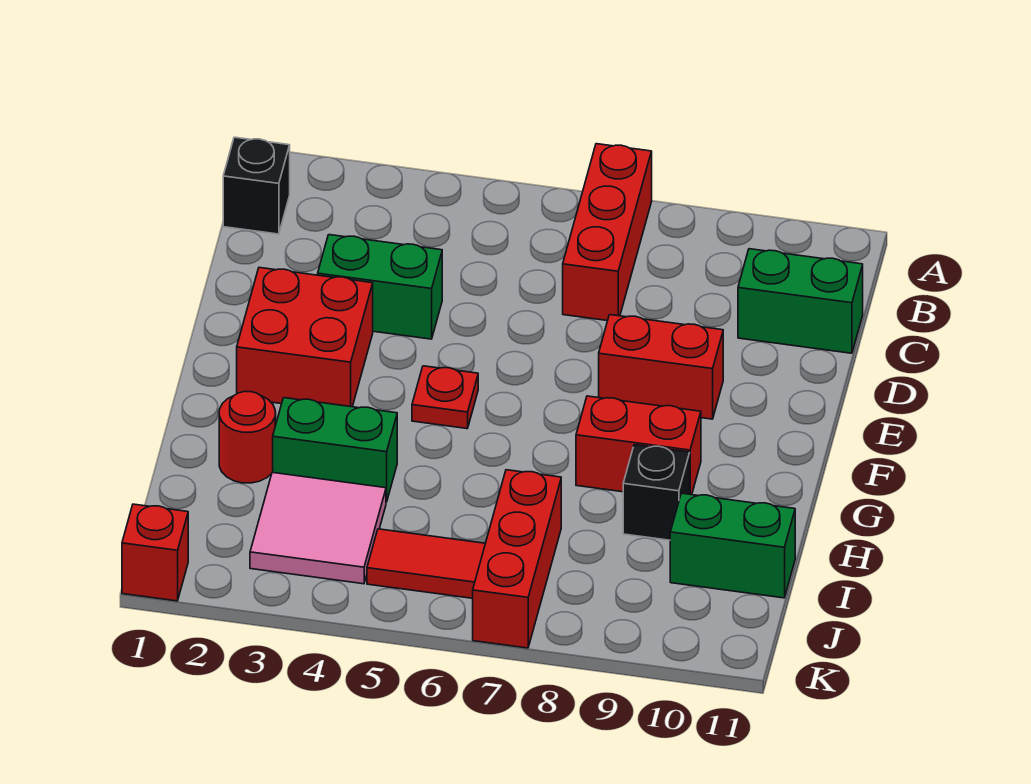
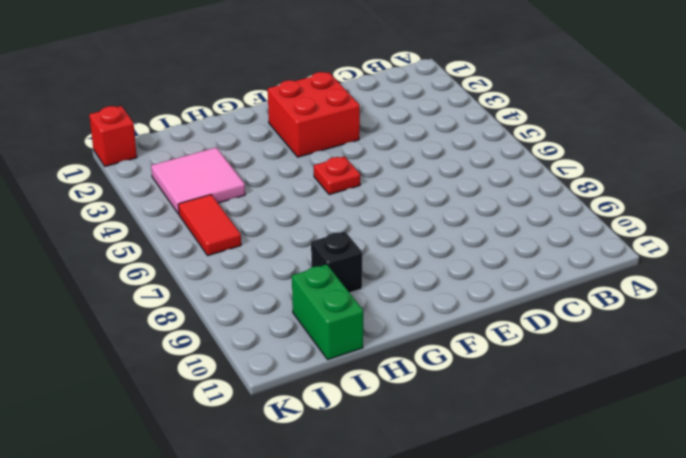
none -> red 1x3 brick [563,144,652,321]
none -> black 1x1 brick [223,137,290,234]
none -> green 1x2 brick [738,249,863,353]

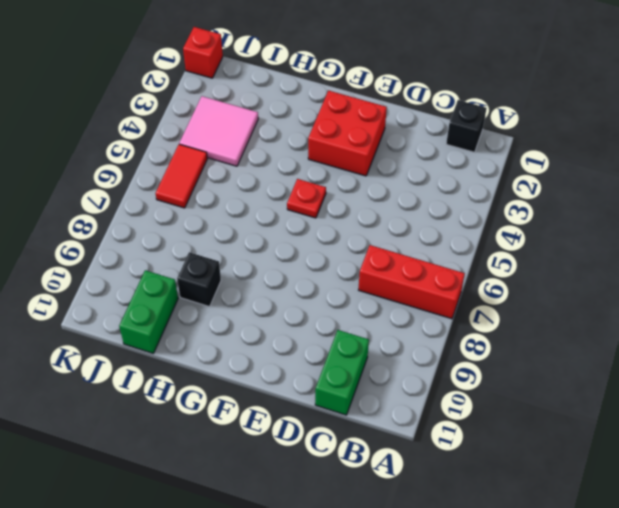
none -> green 1x2 brick [318,235,442,339]
none -> red 1x2 brick [599,315,723,419]
none -> red 1x2 brick [576,396,701,495]

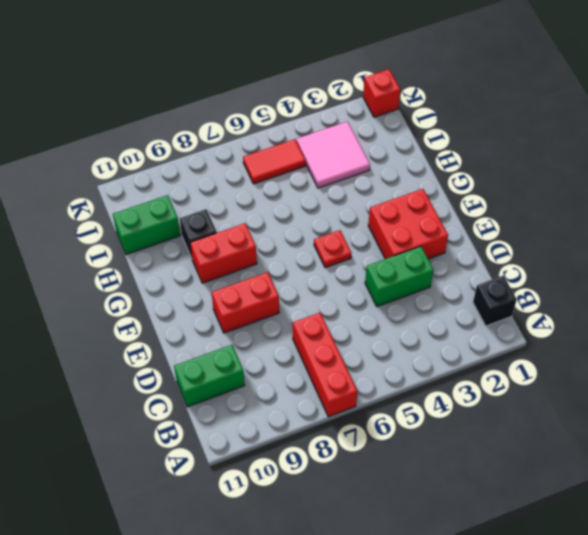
none -> red 1x1 round brick [219,391,275,483]
none -> green 1x2 brick [273,398,397,502]
none -> red 1x3 brick [473,470,561,648]

